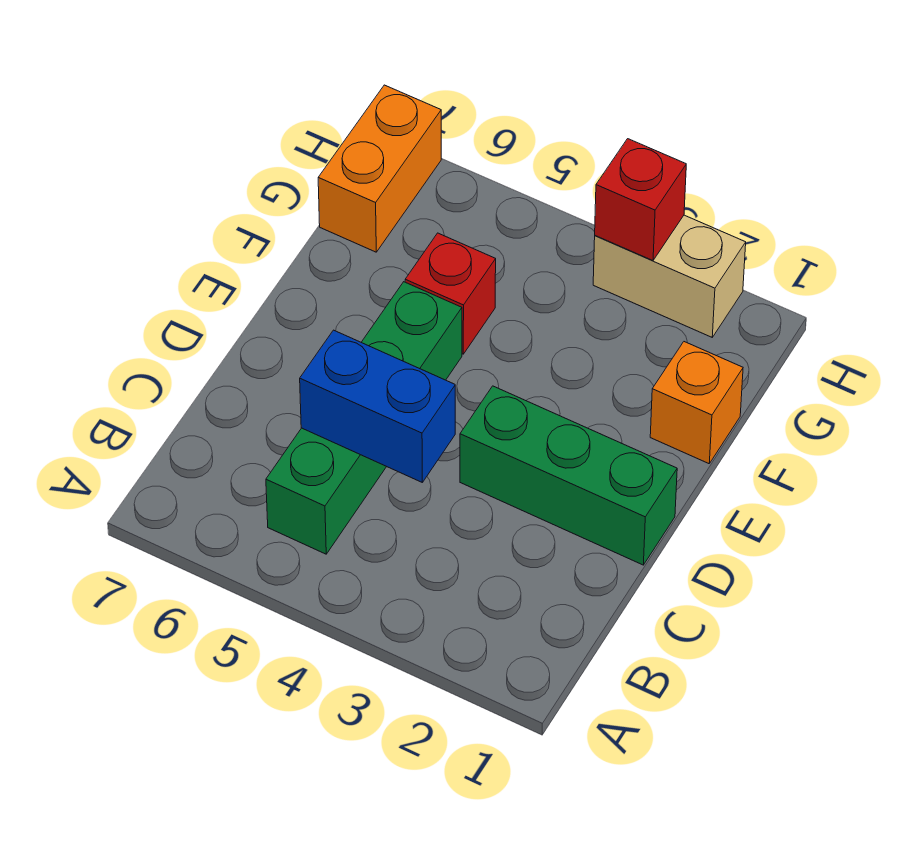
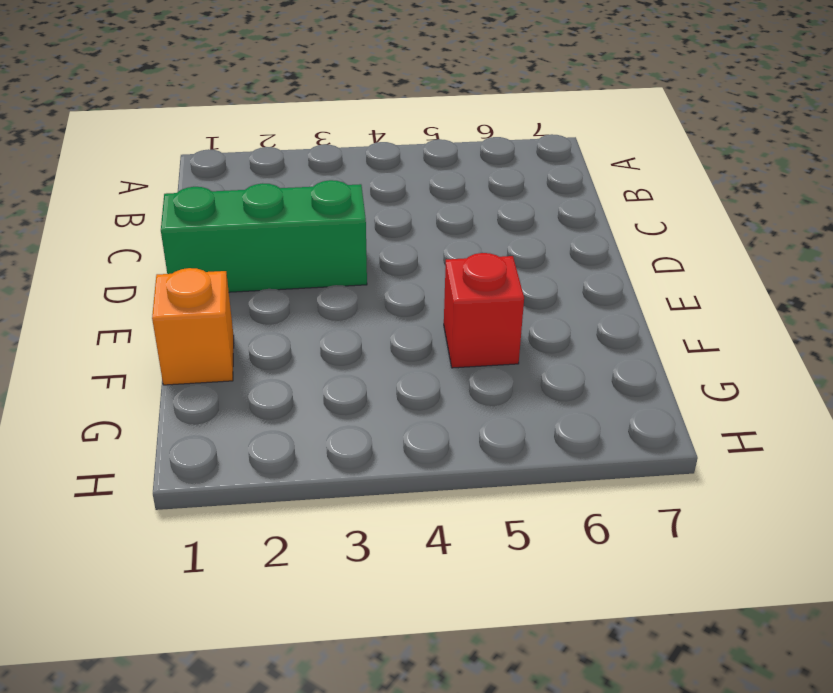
none -> green 1x4 brick [266,282,462,554]
none -> orange 1x2 brick [318,85,441,252]

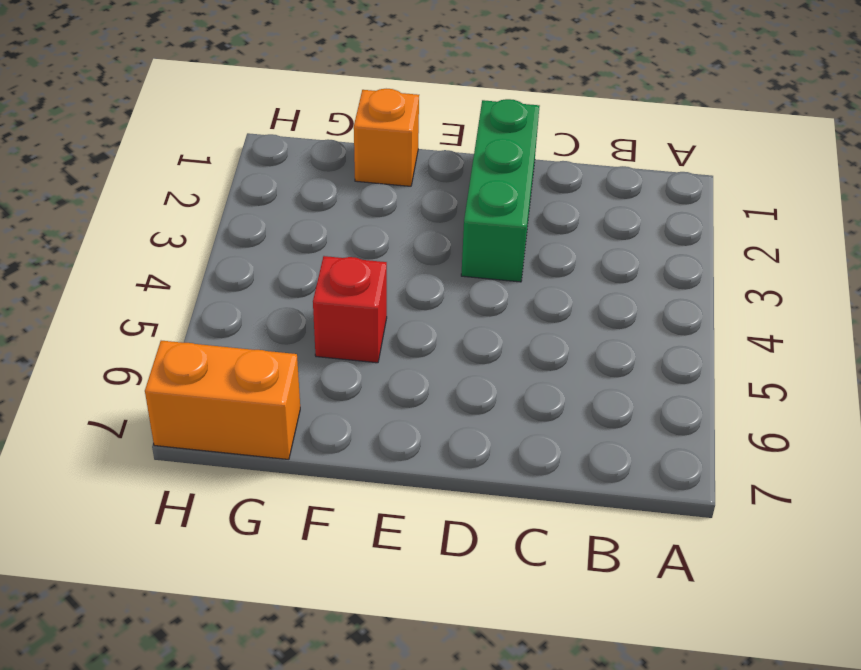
none -> green 1x4 brick [266,282,462,554]
none -> tan 1x2 brick [593,215,746,337]

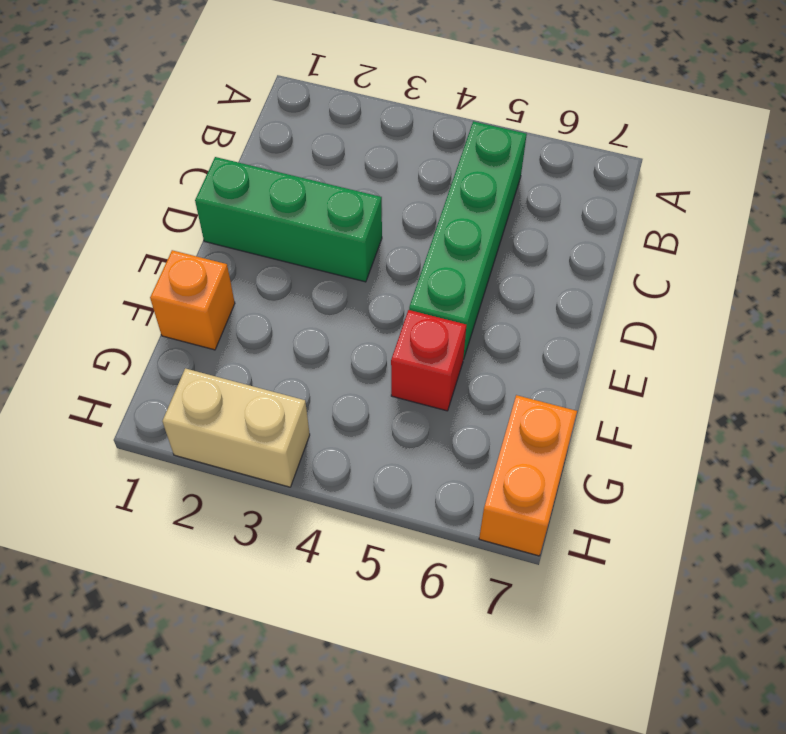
none -> blue 1x2 brick [300,330,455,482]
none -> red 1x1 brick [595,139,686,260]

